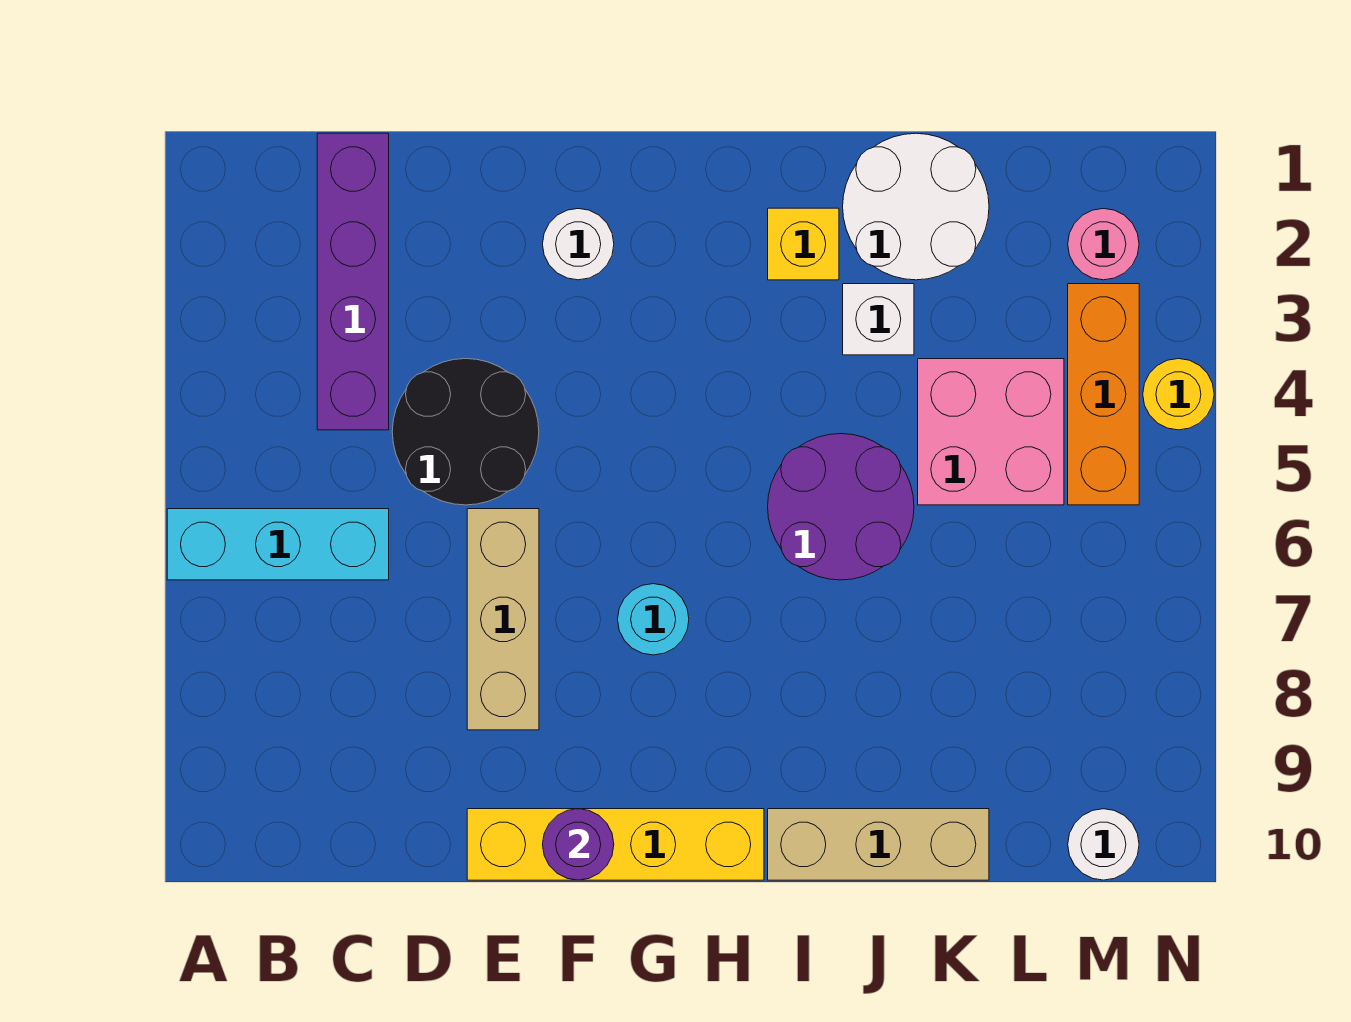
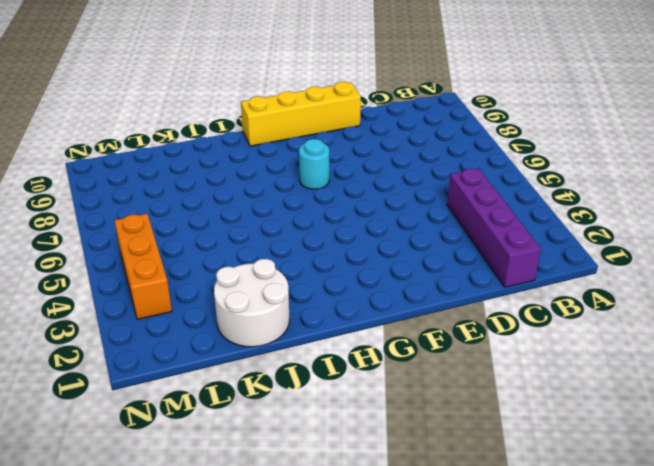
none -> cyan 1x3 brick [167,509,389,580]
none -> black 2x2 round brick [392,359,539,505]
none -> tan 1x3 brick [467,509,539,730]

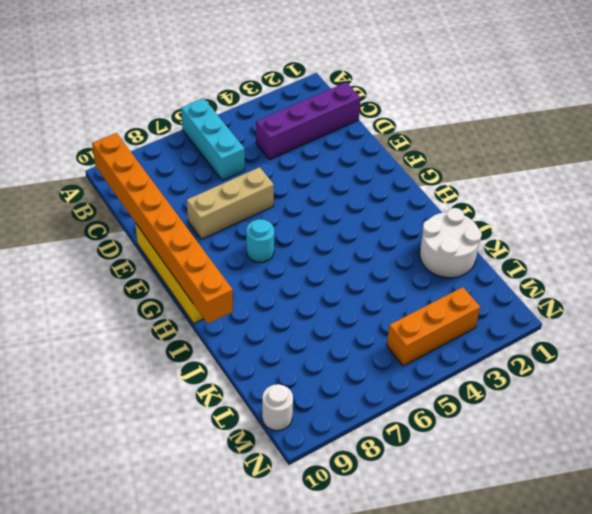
orange 1x8 brick [92,133,233,324] -> purple 1x1 round brick [543,809,614,880]
none -> black 2x2 round brick [392,359,539,505]
none -> white 1x1 round brick [543,209,614,280]
none -> yellow 1x1 brick [768,208,839,280]

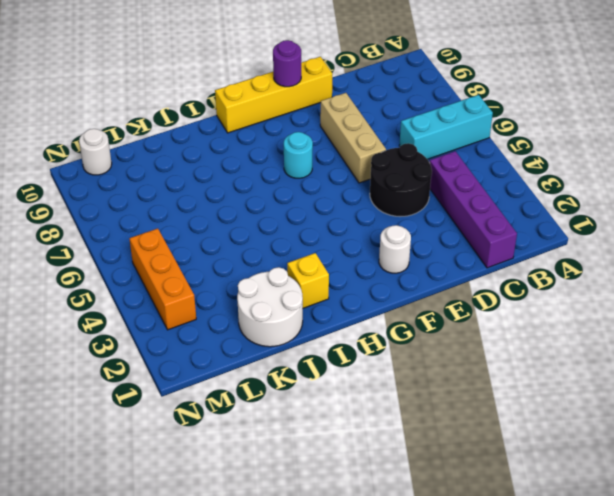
none -> purple 2x2 round brick [768,434,914,580]
none -> tan 1x3 brick [768,809,989,880]
none -> white 1x1 brick [843,284,914,355]

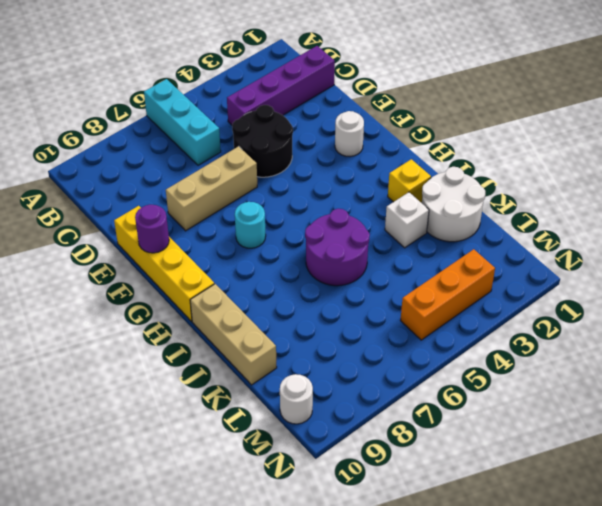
none -> pink 2x2 brick [918,359,1064,505]
none -> pink 1x1 round brick [1068,209,1139,280]
none -> yellow 1x1 round brick [1143,359,1214,430]

